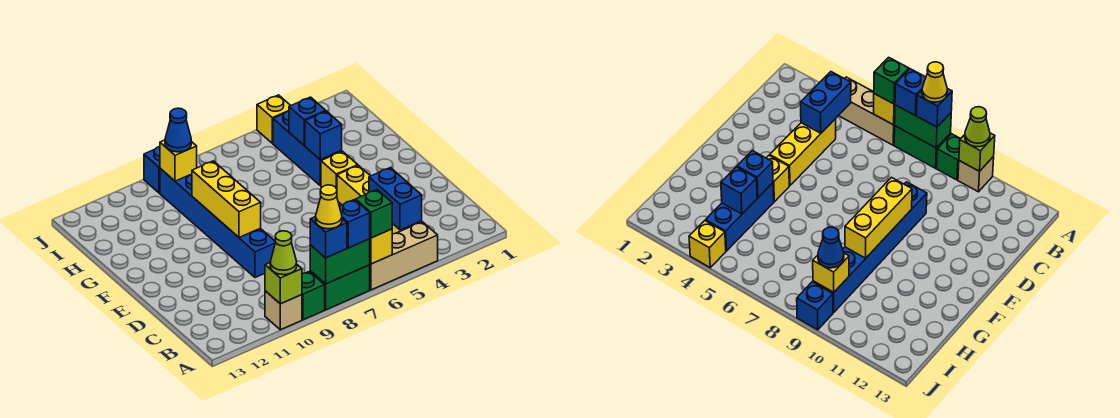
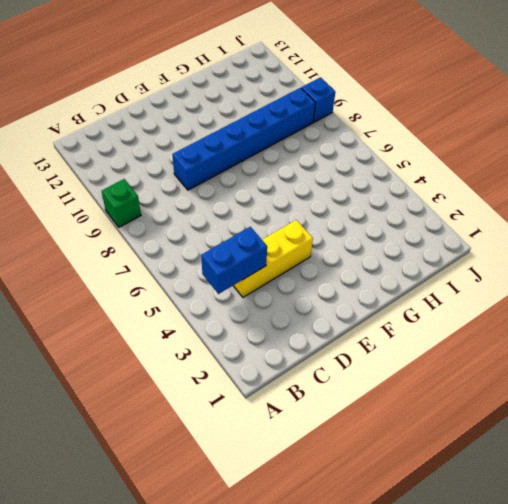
none -> tan 1x3 brick [370,222,438,290]
none -> green 1x2 brick [310,265,370,310]
none -> tan 1x1 brick [265,291,302,330]

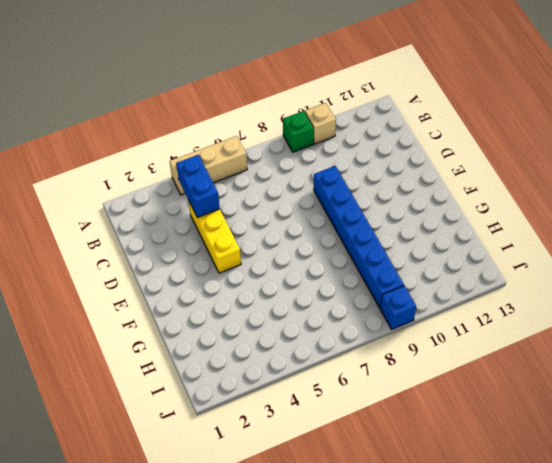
none -> green 1x2 brick [310,265,370,310]
none -> yellow 1x1 brick [321,151,358,189]
none -> blue 1x3 brick [273,111,342,186]

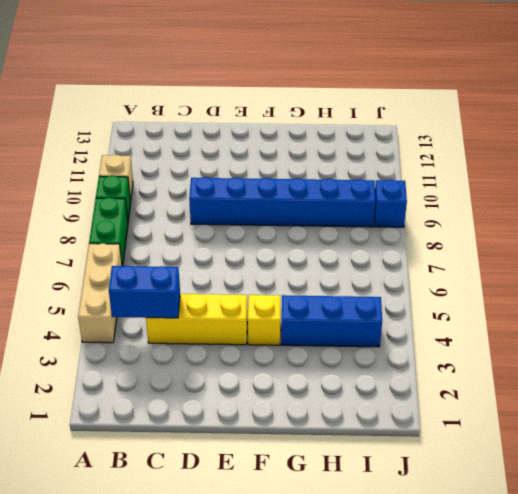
none -> yellow 1x1 brick [257,95,291,143]
none -> yellow 1x1 brick [370,229,392,264]
none -> green 1x2 brick [310,239,370,284]

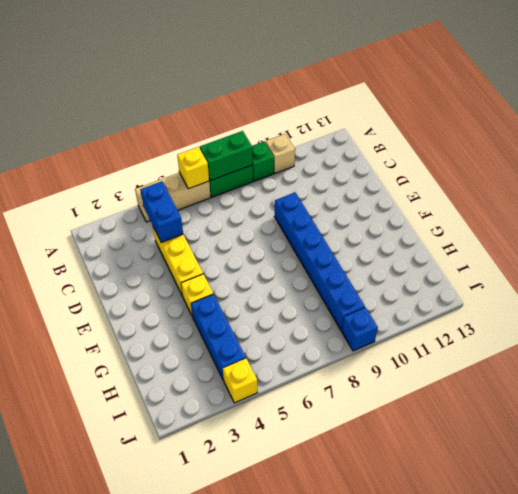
none -> lime 1x1 brick [265,263,302,304]
none -> yellow 1x3 brick [192,161,261,237]
none -> blue 1x1 brick [305,111,342,160]

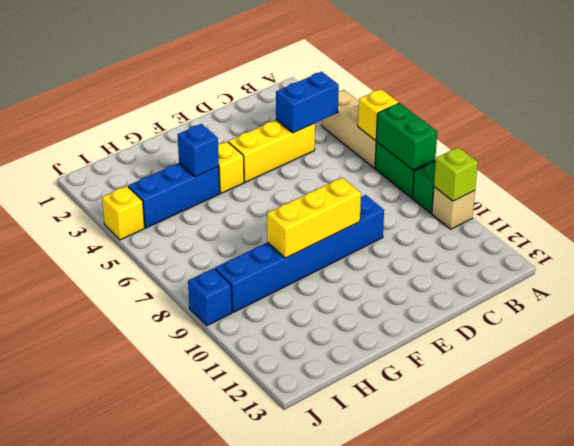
none -> blue 1x1 brick [289,97,326,145]
none -> yellow 1x1 brick [160,140,197,181]
none -> green 1x1 brick [356,190,392,238]

